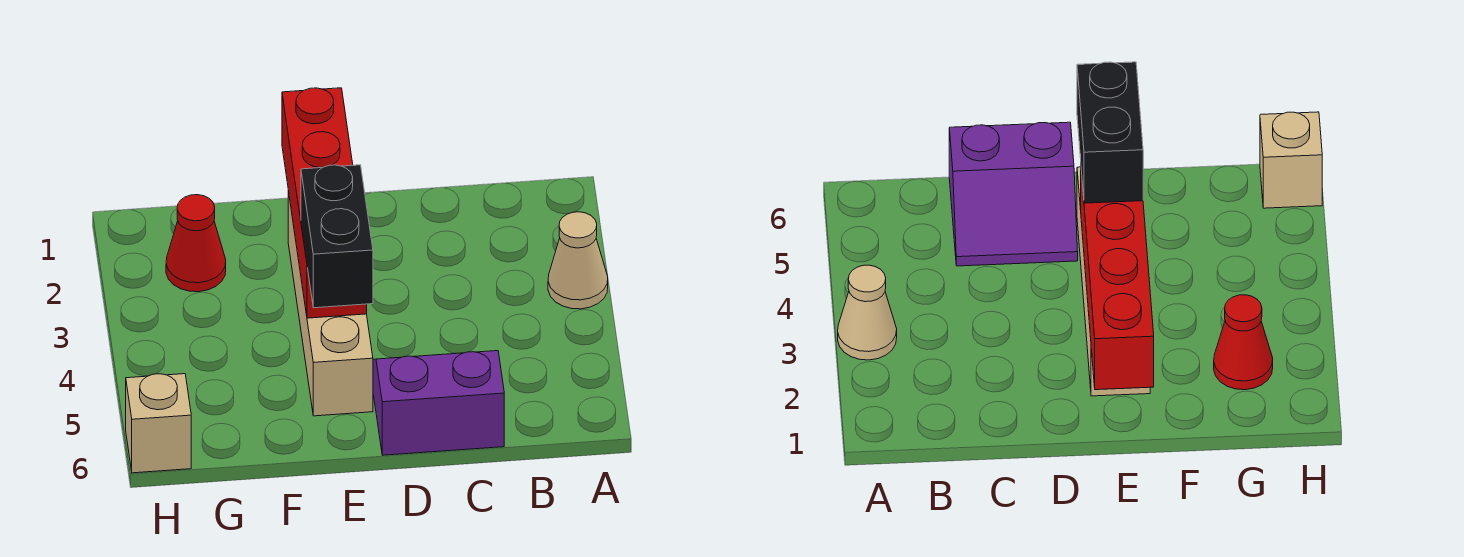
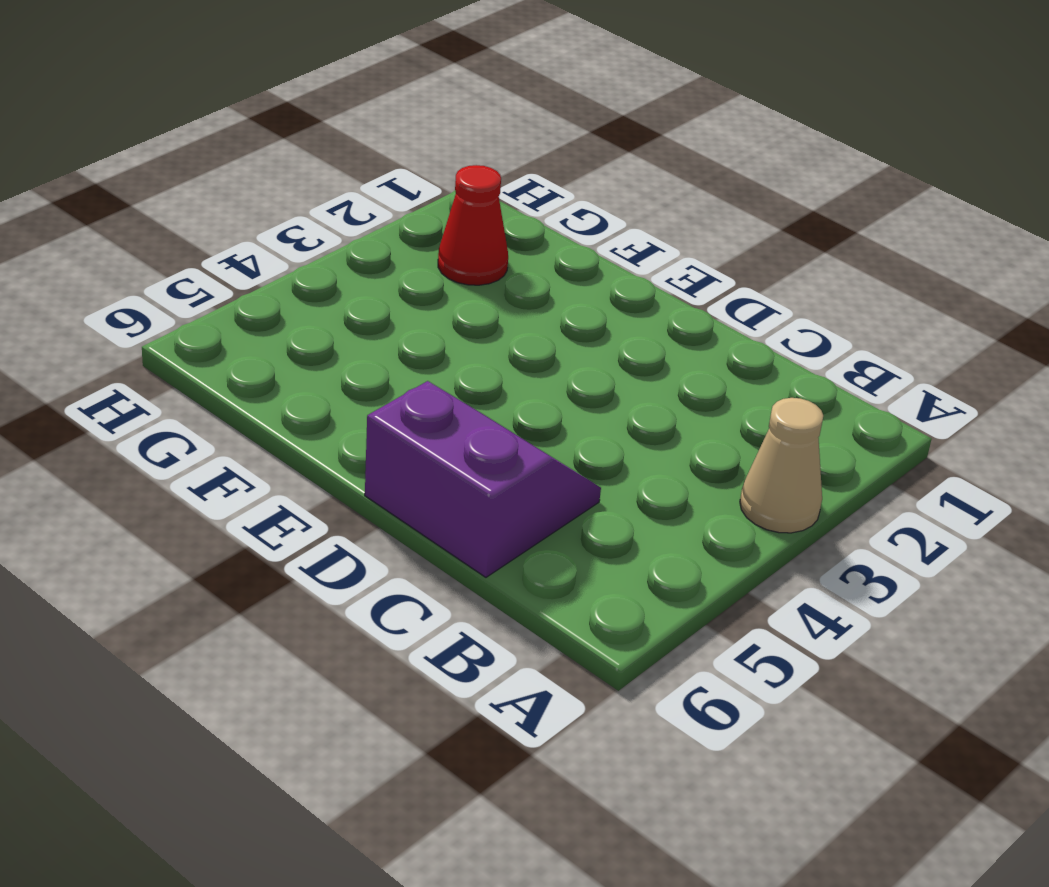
none -> tan 1x4 brick [288,191,373,416]
none -> tan 1x1 brick [126,374,191,473]

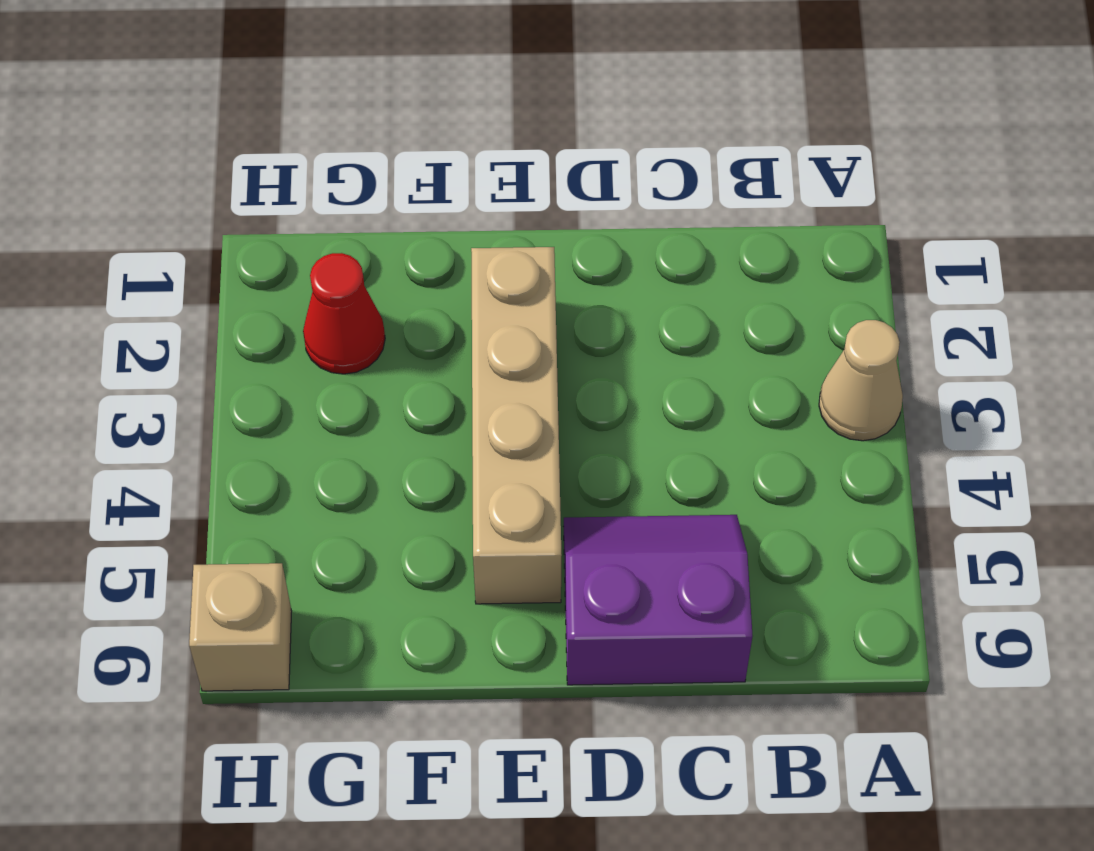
none -> red 1x4 brick [282,88,367,318]
none -> black 1x2 brick [301,165,373,308]

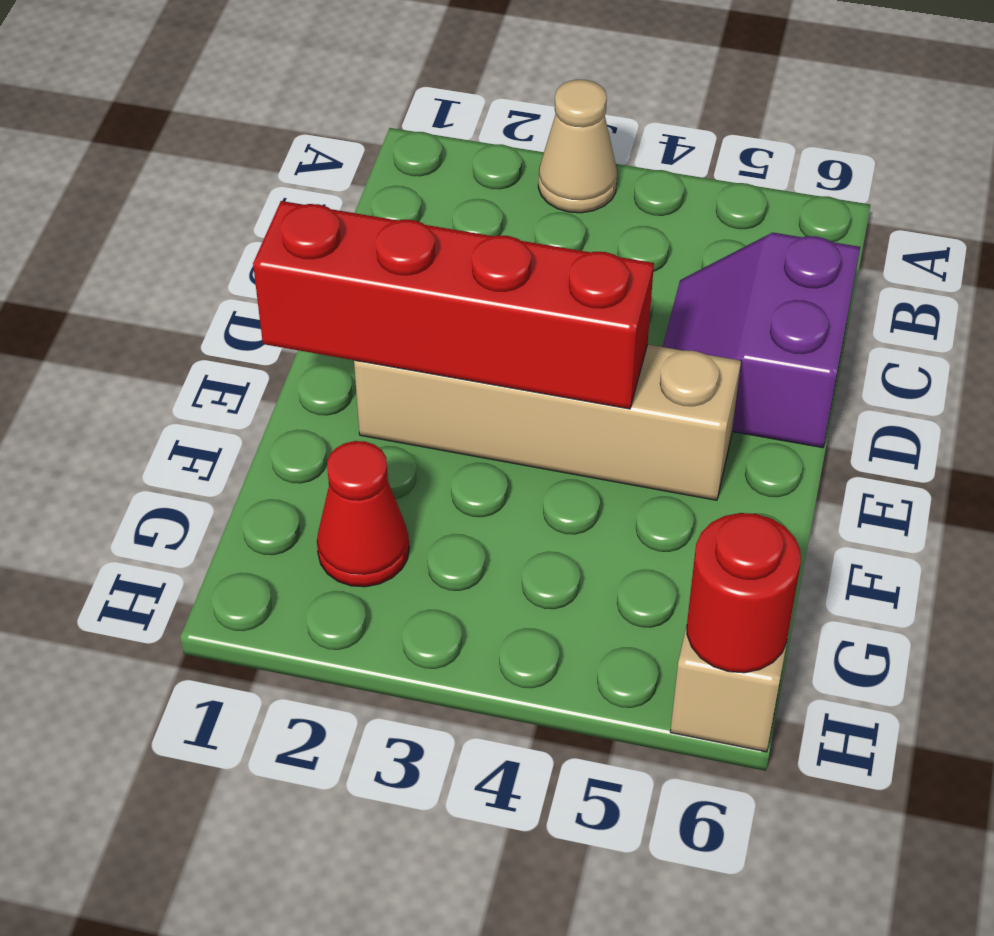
red 1x1 round brick [687,513,801,673] -> none
none -> black 1x2 brick [301,165,373,308]

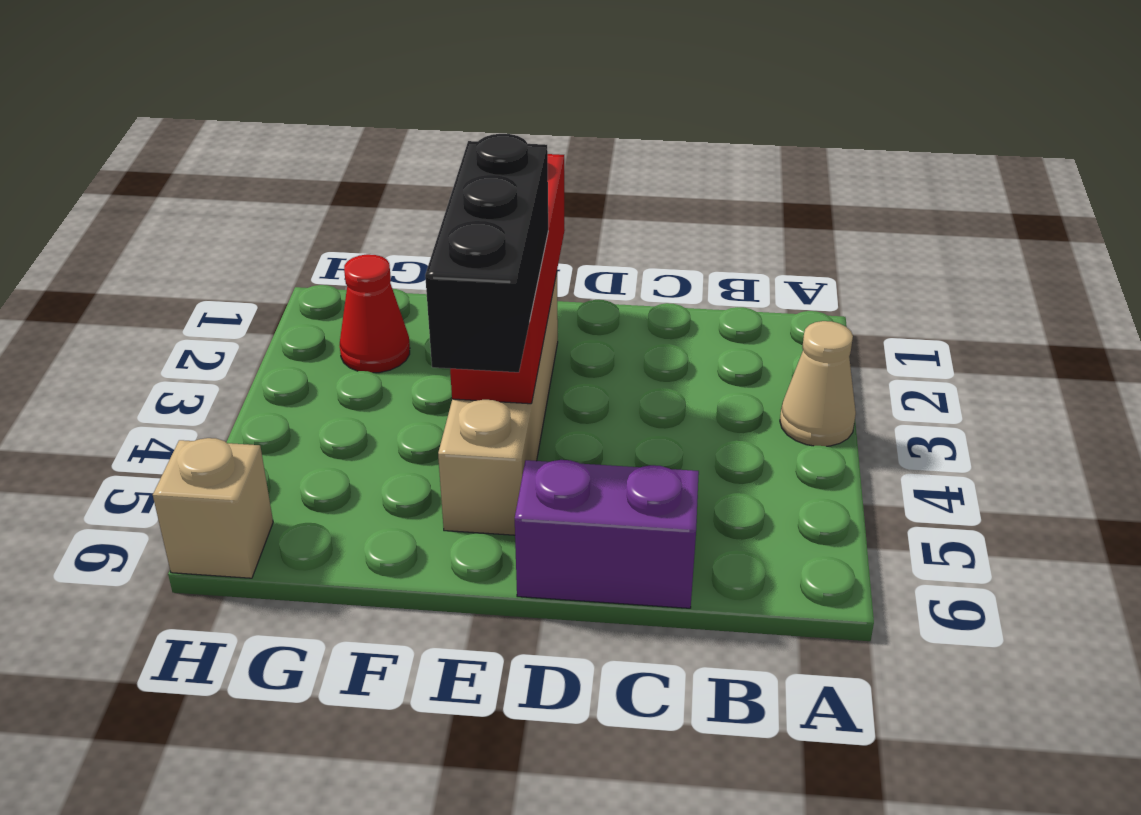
black 1x3 brick [425,134,548,372] -> black 1x2 brick [301,165,373,308]

